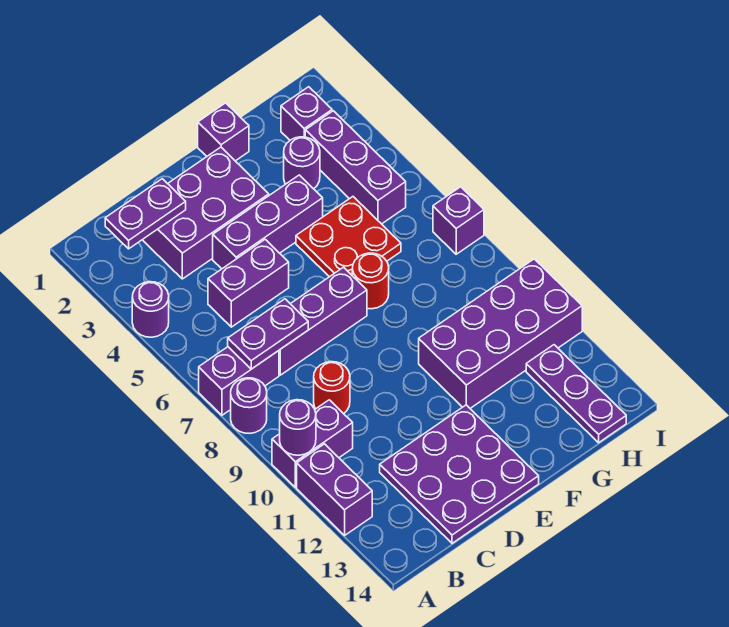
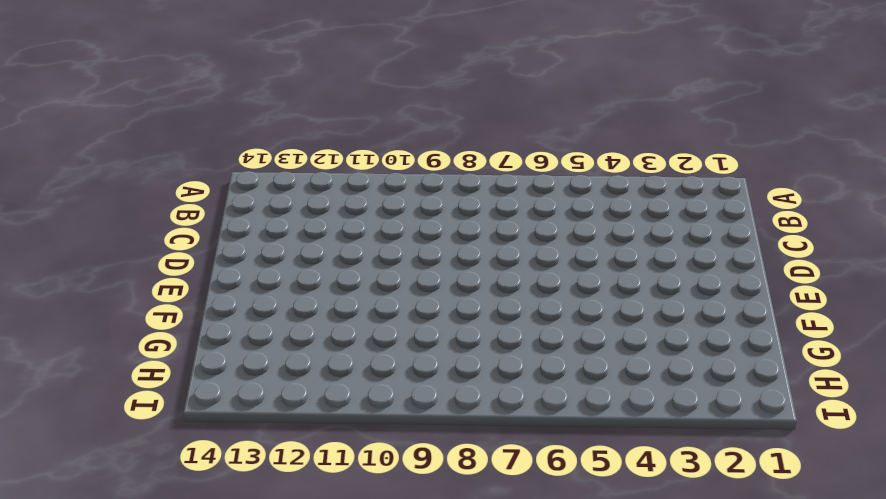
none -> purple 1x1 round brick [132,282,169,337]
none -> purple 1x2 brick [199,347,279,415]
none -> purple 1x1 round brick [231,378,267,433]

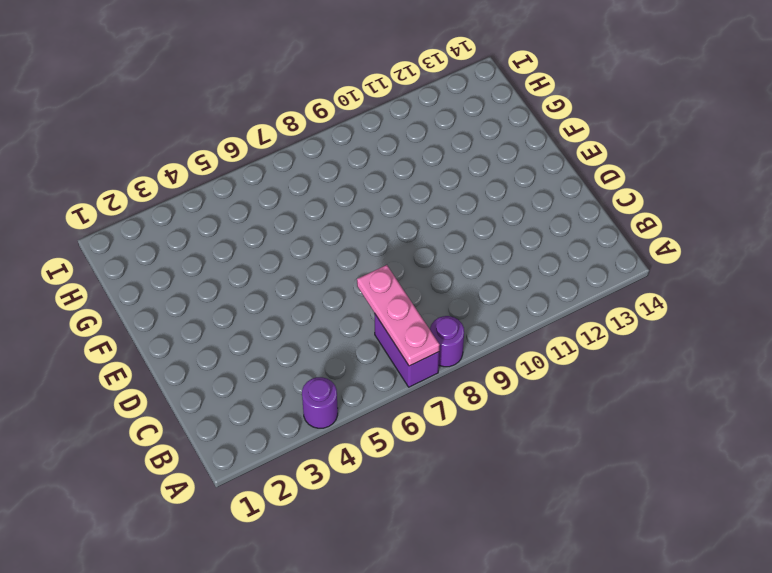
pink 1x3 plate [357,265,440,366] -> purple 1x2 plate [228,299,308,369]
none -> purple 1x2 brick [272,400,353,487]
none -> purple 1x2 brick [297,444,372,535]
none -> purple 2x3 brick [143,147,269,279]

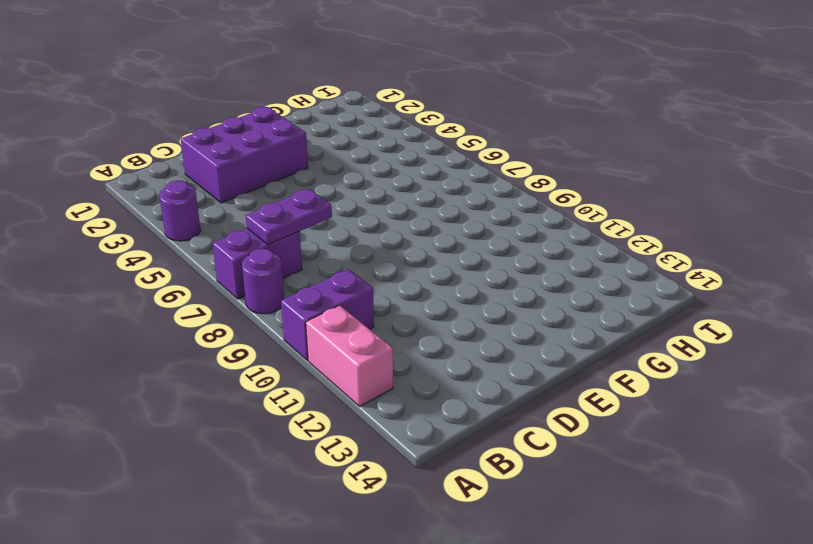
pink 1x2 brick [306,305,393,407] -> purple 1x2 brick [297,444,372,535]
none -> purple 1x2 brick [208,239,289,327]
none -> purple 1x3 brick [279,267,367,375]
none -> red 1x1 round brick [314,362,350,414]

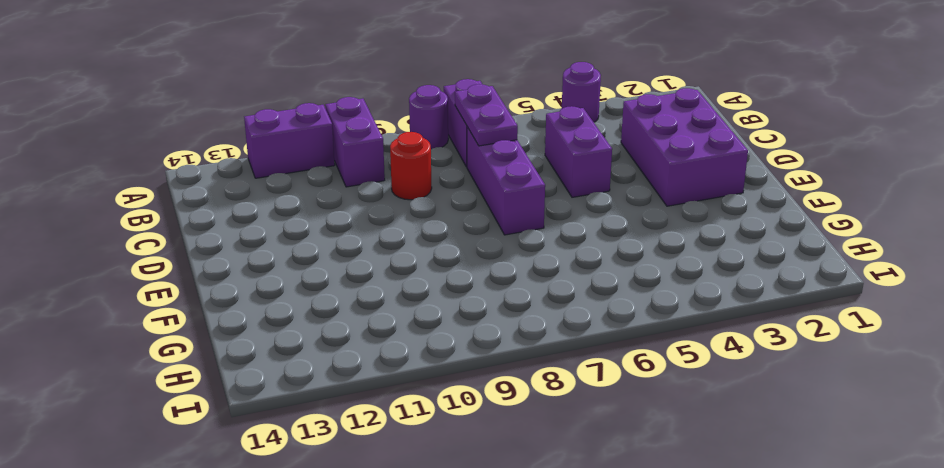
none -> purple 3x3 plate [380,405,539,543]
none -> purple 1x3 brick [213,175,323,269]
none -> purple 1x1 brick [198,103,249,161]

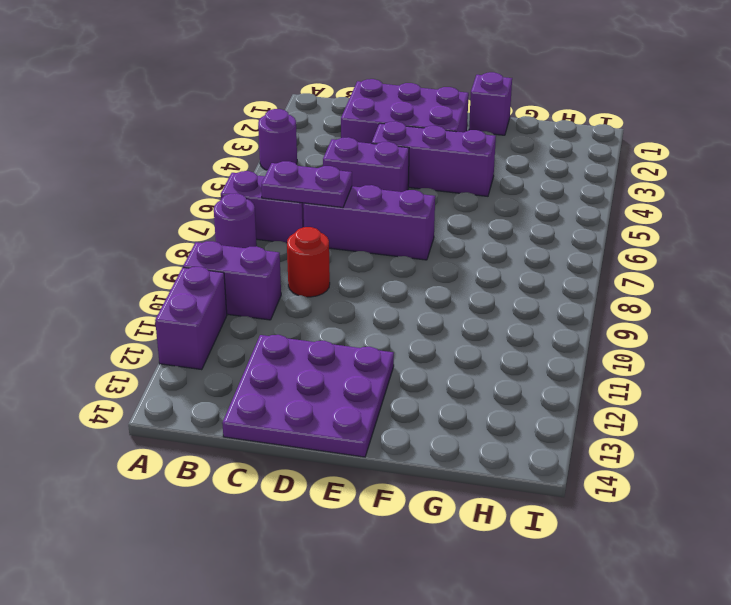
none -> red 2x2 plate [296,197,401,277]
none -> red 1x1 round brick [352,253,389,309]
none -> purple 2x4 brick [419,259,582,408]

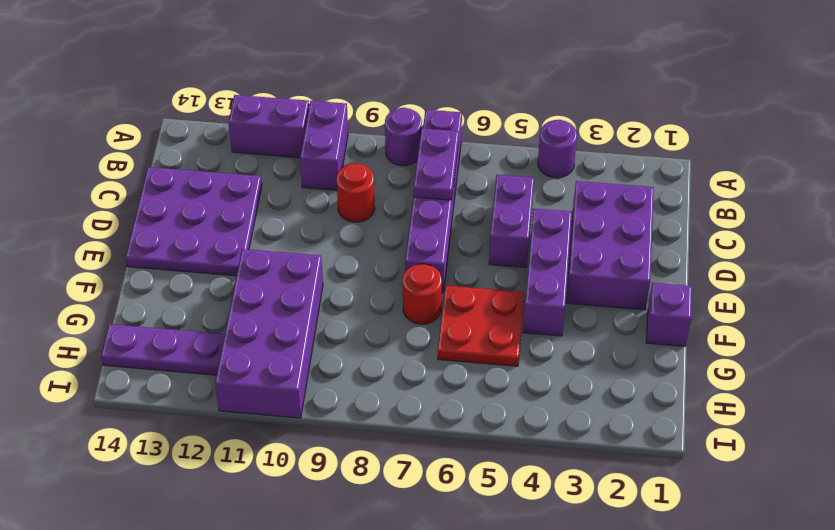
none -> purple 1x1 round brick [284,137,320,189]
none -> purple 1x1 brick [281,87,332,140]
none -> purple 1x3 brick [305,111,406,224]

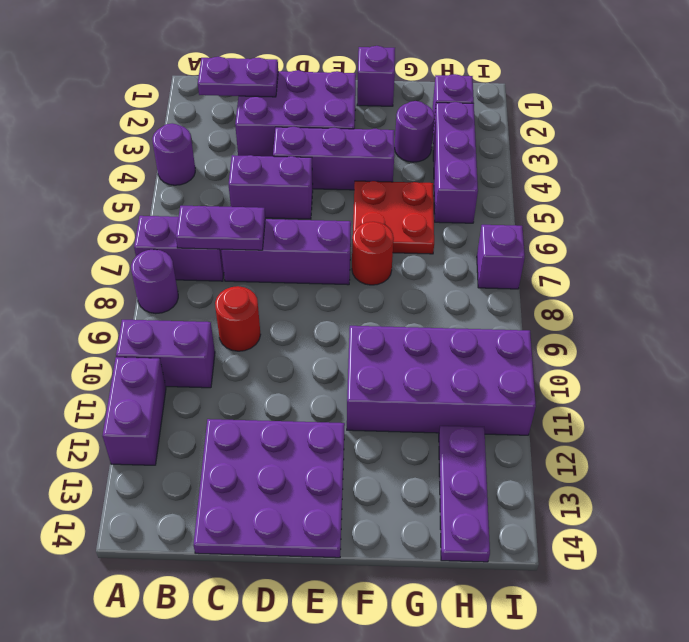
none -> purple 1x1 round brick [280,400,316,455]

